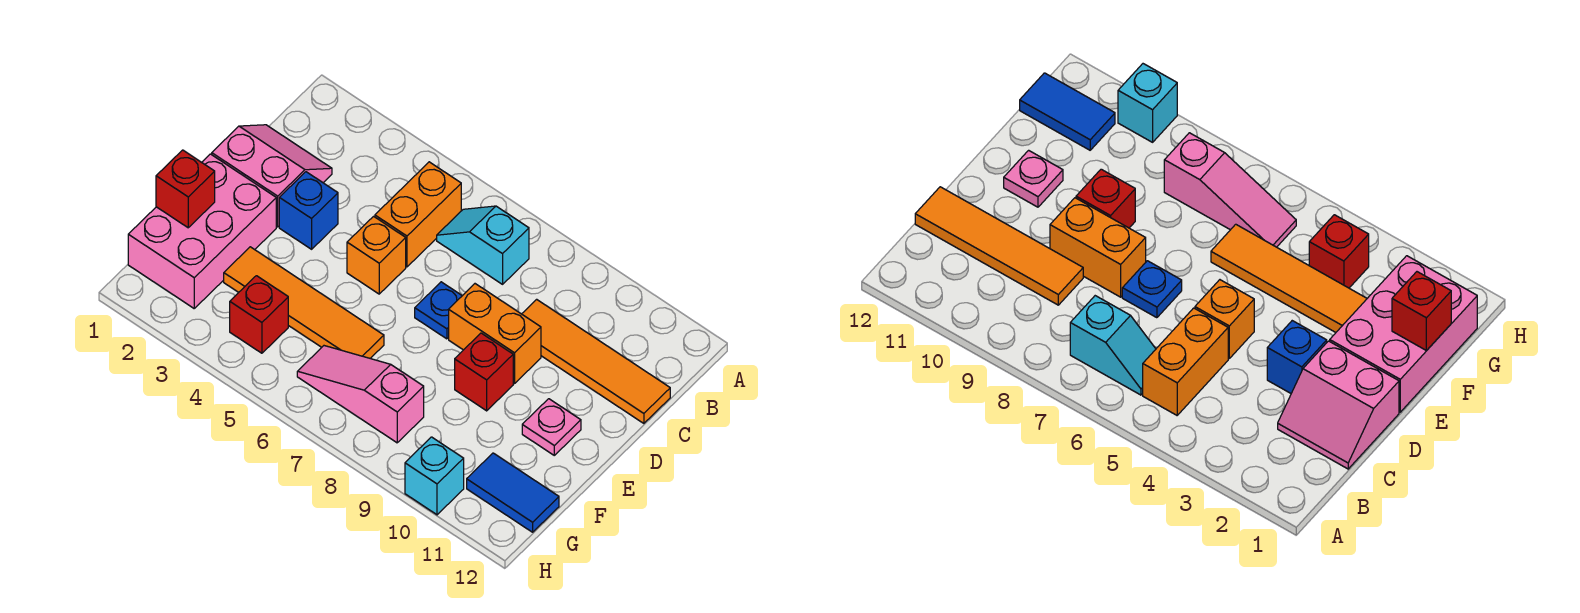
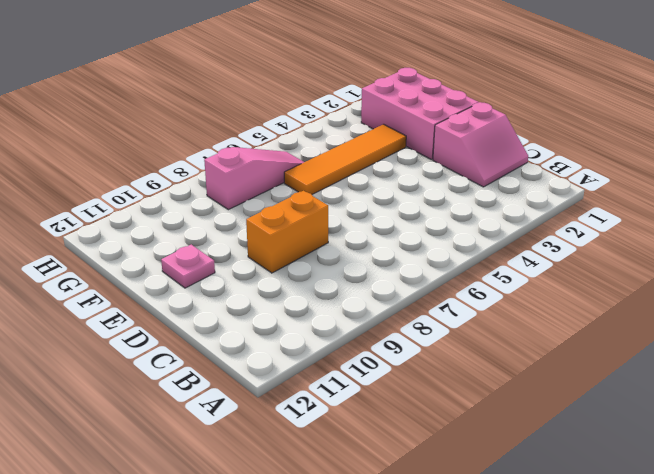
none -> orange 1x2 brick [375,162,461,267]
none -> cyan 1x2 slope [437,206,529,284]
none -> orange 1x4 tile [522,299,670,423]

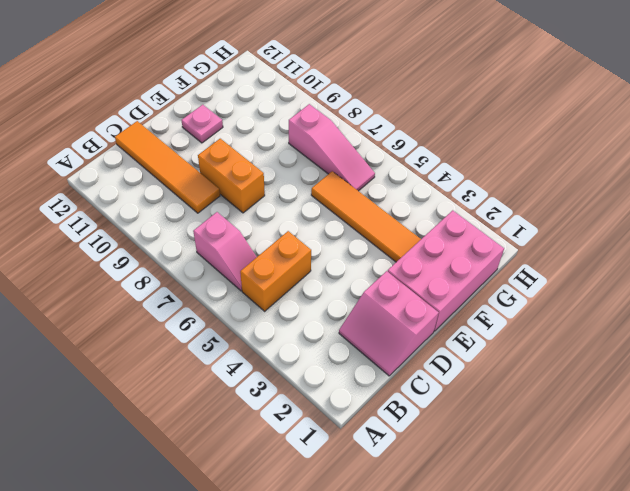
pink 1x2 slope [193,212,257,291] -> cyan 1x2 slope [437,206,529,284]
none -> blue 1x1 brick [279,172,338,249]
none -> orange 1x1 brick [347,216,406,294]
none -> blue 1x1 plate [415,282,462,339]

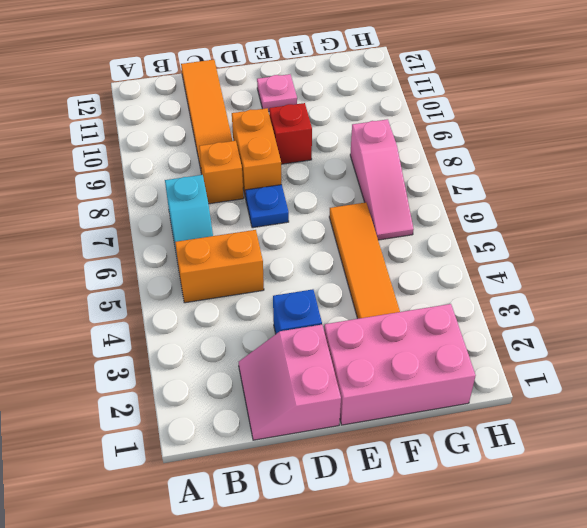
orange 1x1 brick [199,141,244,204] -> orange 1x1 brick moved to [347,216,406,294]
none -> red 1x1 brick [230,276,288,353]
none -> blue 1x2 tile [467,453,559,532]
none -> cyan 1x1 brick [405,437,464,515]

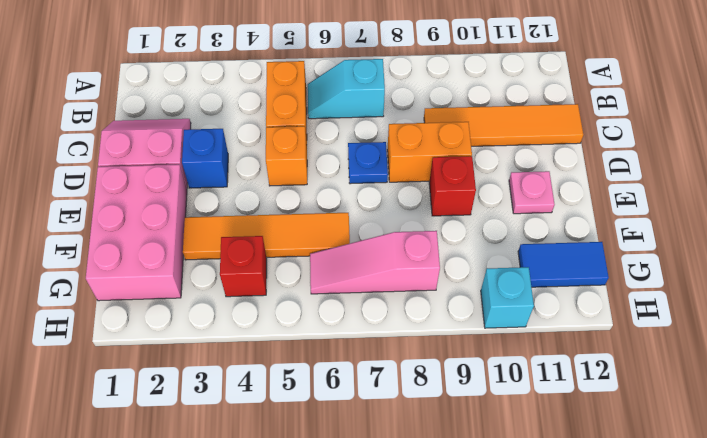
none -> red 1x1 brick [156,150,215,228]

